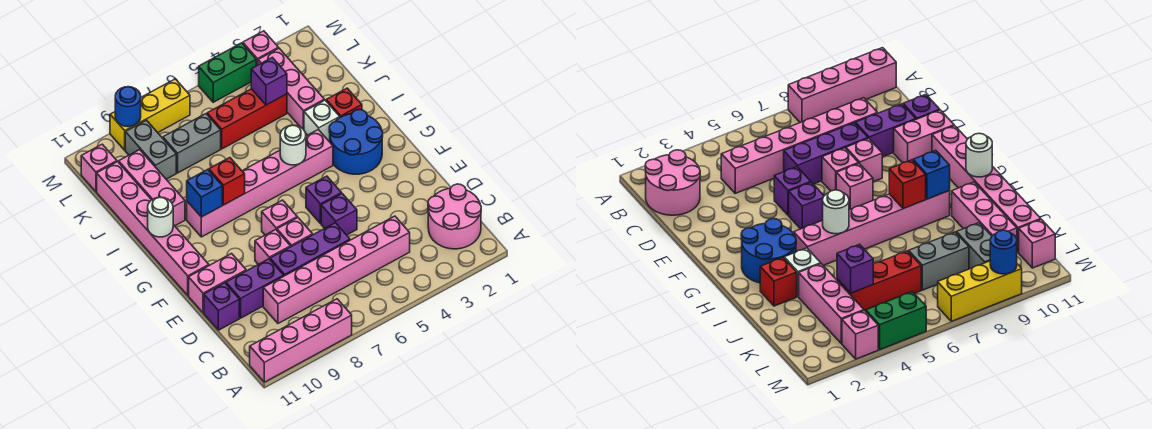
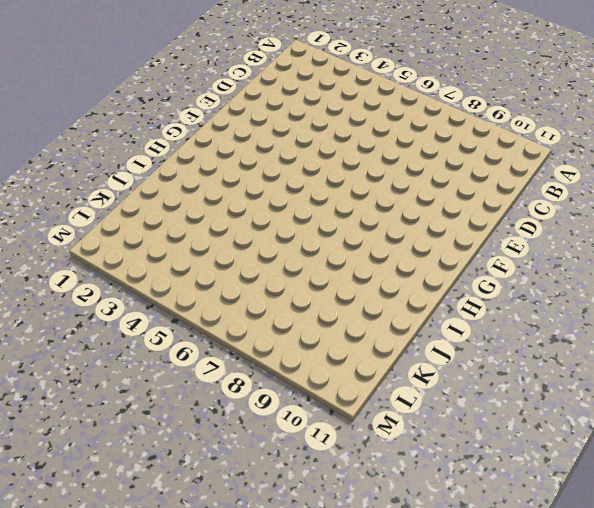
none -> pink 1x4 brick [250,299,352,382]
none -> pink 2x2 round brick [428,184,481,249]
none -> pink 1x6 brick [263,216,410,323]
none -> purple 1x3 brick [270,223,350,276]

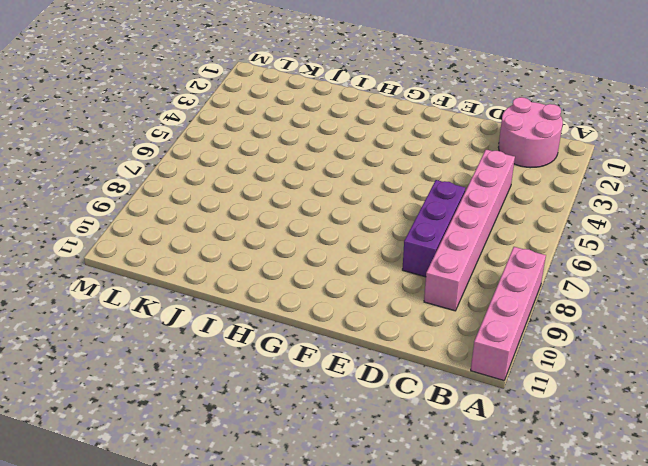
none -> purple 1x2 brick [226,259,284,318]
none -> purple 1x1 brick [204,283,239,330]
none -> purple 1x1 brick [321,194,357,235]
none -> pink 1x1 brick [277,217,313,247]

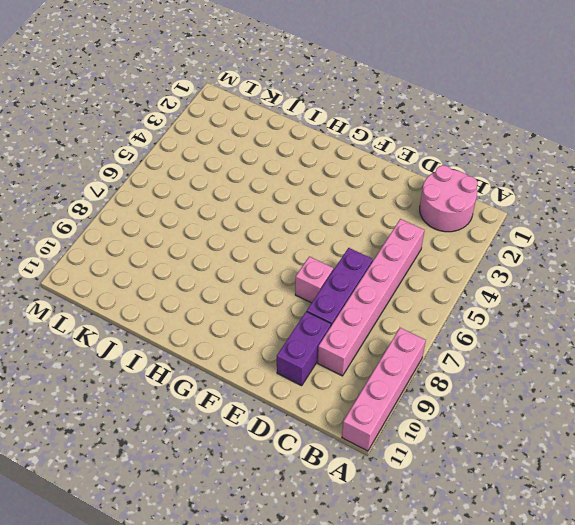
none -> purple 1x1 brick [204,283,239,330]
none -> purple 1x1 brick [321,194,357,235]
none -> pink 1x1 brick [255,230,290,264]
none -> pink 1x2 brick [189,254,246,313]

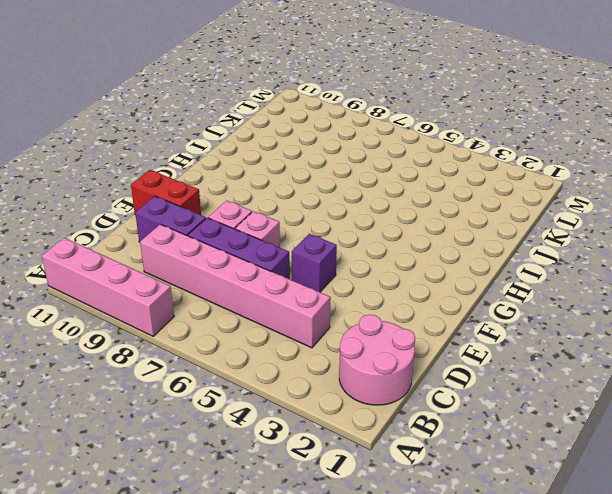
red 1x2 brick [131,170,201,215] -> pink 1x2 brick [189,254,246,313]
none -> purple 1x1 brick [204,283,239,330]
none -> purple 1x1 brick [306,176,342,224]
none -> pink 1x1 brick [262,200,297,235]
none -> pink 1x6 brick [97,162,209,295]

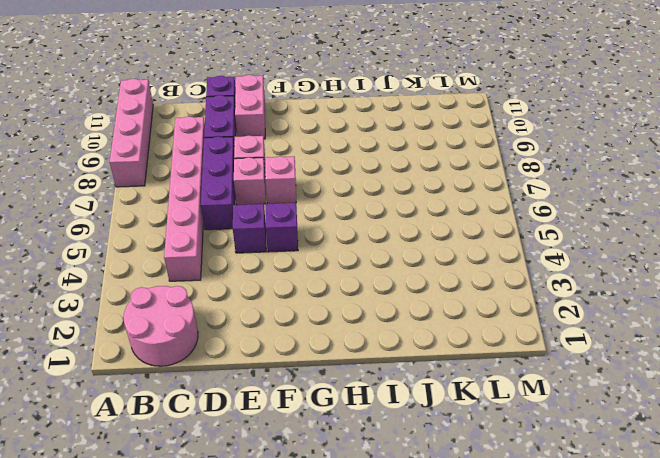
none -> pink 1x6 brick [97,162,209,295]
none -> blue 2x2 round brick [329,110,383,174]
none -> pink 1x6 brick [187,130,333,237]
none -> red 1x1 brick [326,88,362,117]

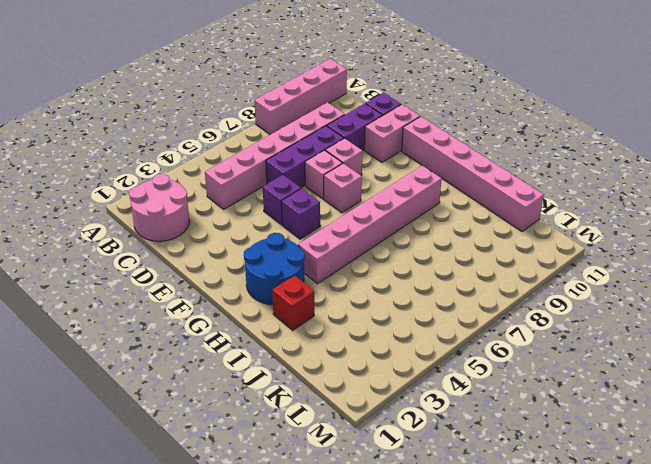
none -> white 1x1 brick [304,100,340,142]
none -> pink 1x3 brick [119,150,185,226]
none -> pink 1x3 brick [258,48,324,129]
none -> red 1x3 brick [207,89,287,149]

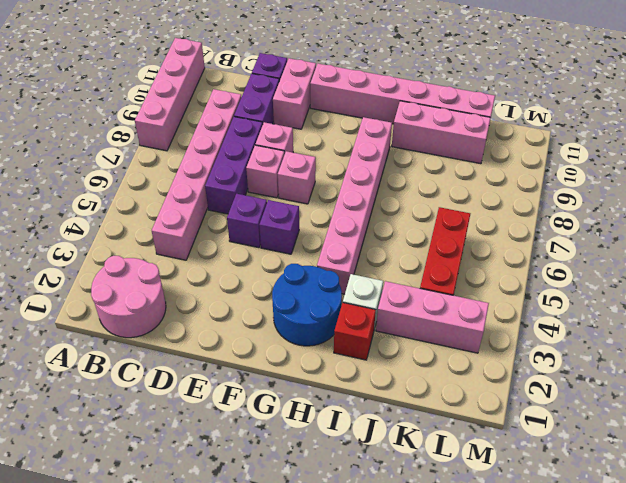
none -> grey 1x2 brick [163,114,221,173]
none -> grey 1x2 brick [125,120,176,179]
none -> pink 1x1 brick [81,144,117,192]
none -> pink 1x1 brick [243,31,278,66]

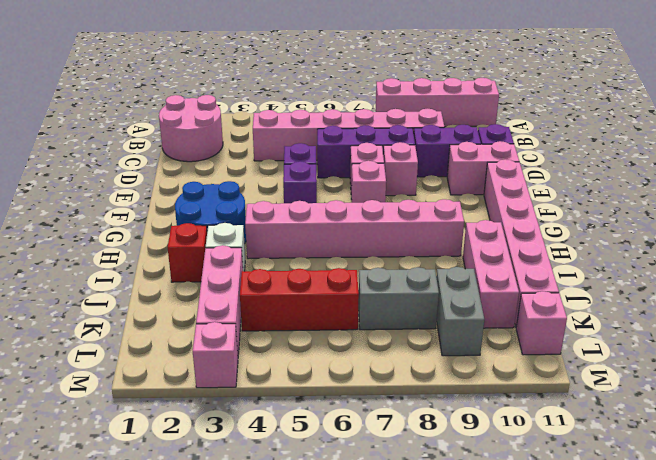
none -> green 1x2 brick [199,43,256,102]
none -> yellow 1x3 brick [110,79,190,150]
none -> white 1x1 round brick [280,125,306,165]
none -> red 1x1 brick [209,158,245,205]

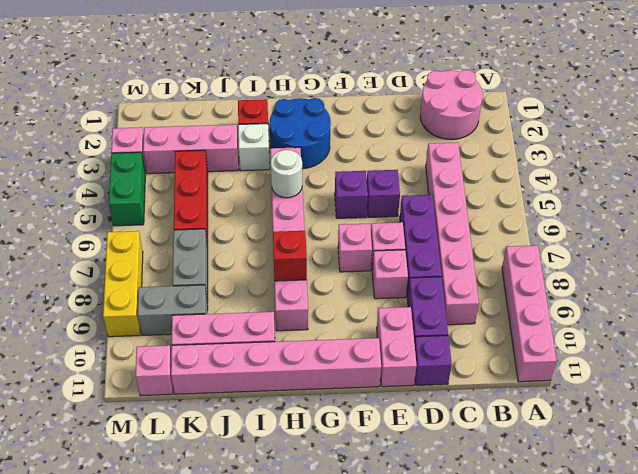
none -> blue 1x1 brick [187,169,222,217]
none -> white 1x1 round brick [148,197,173,237]
none -> purple 1x1 brick [251,57,287,105]
none -> blue 1x1 round brick [115,87,141,127]

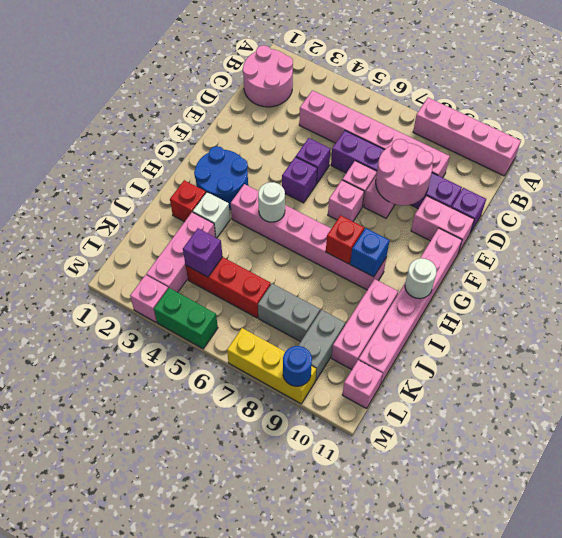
pink 2x2 round brick [376,139,433,205] -> none

